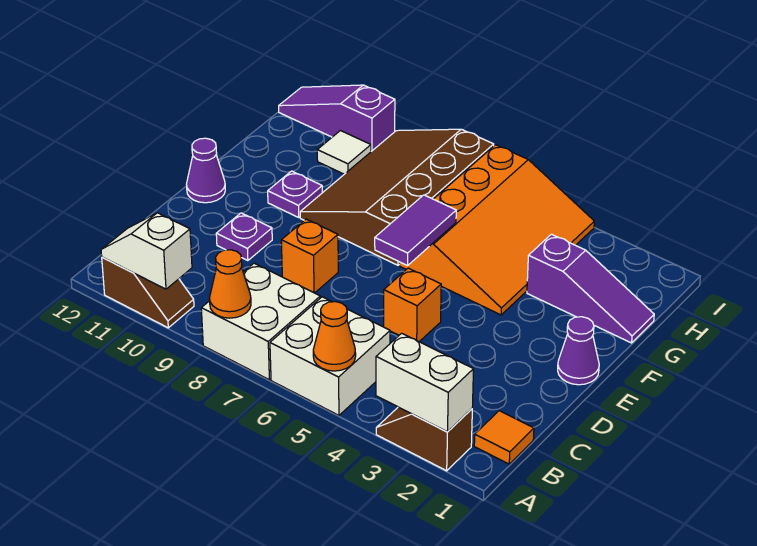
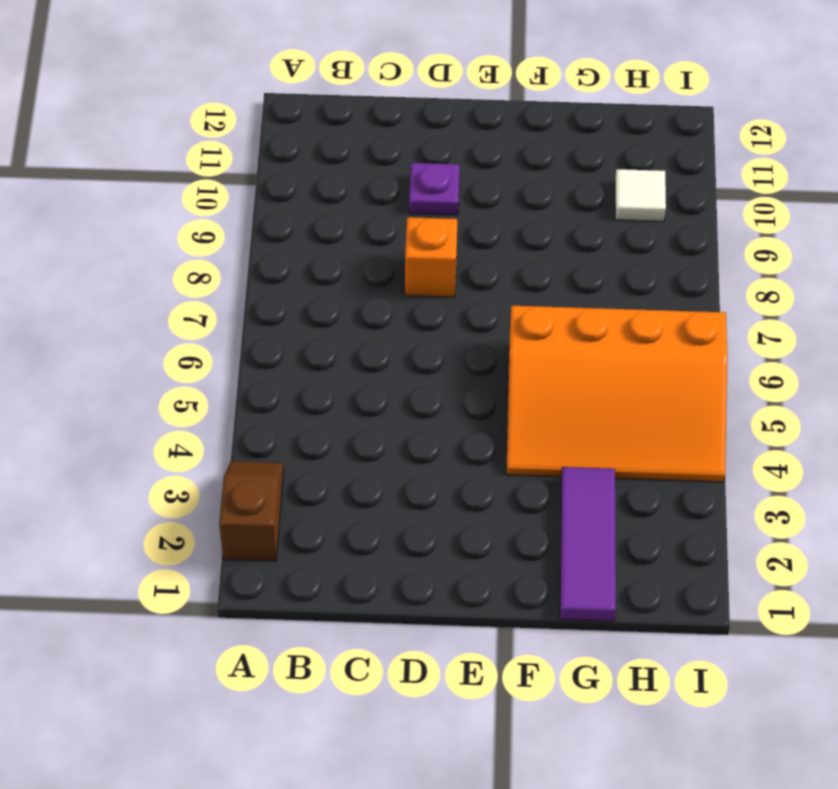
purple 1x3 tile [560,467,616,621] -> purple 1x3 slope [527,234,654,343]
none -> white 2x2 brick [270,297,390,415]
none -> white 2x2 brick [201,263,320,380]
none -> brown 1x2 slope [102,257,194,328]

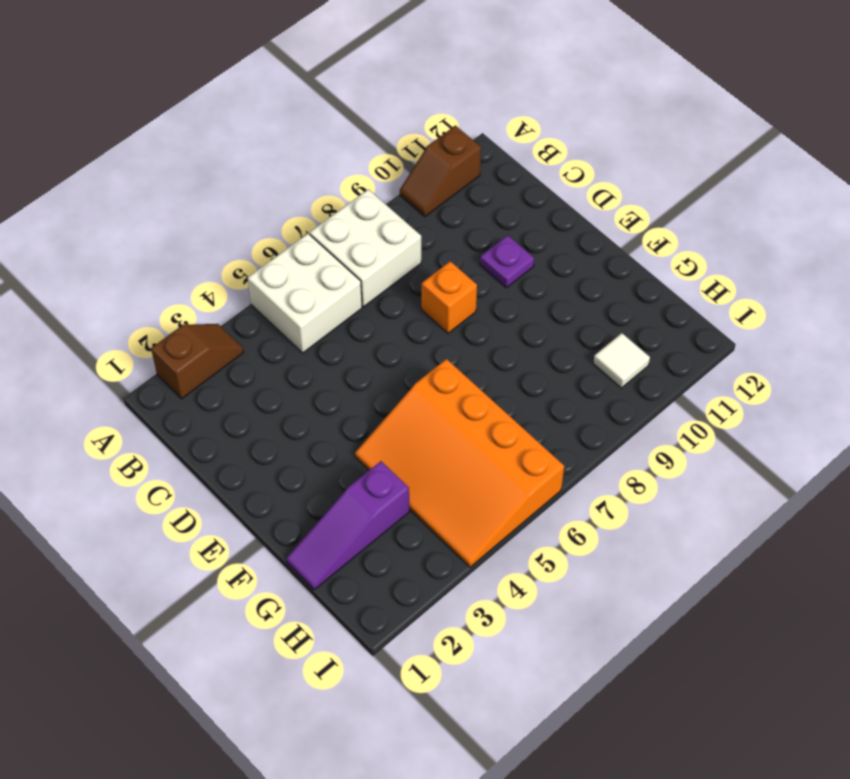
none -> orange 1x1 tile [474,411,534,464]
none -> orange 1x1 brick [384,268,441,342]
none -> purple 1x1 cone [558,317,599,385]

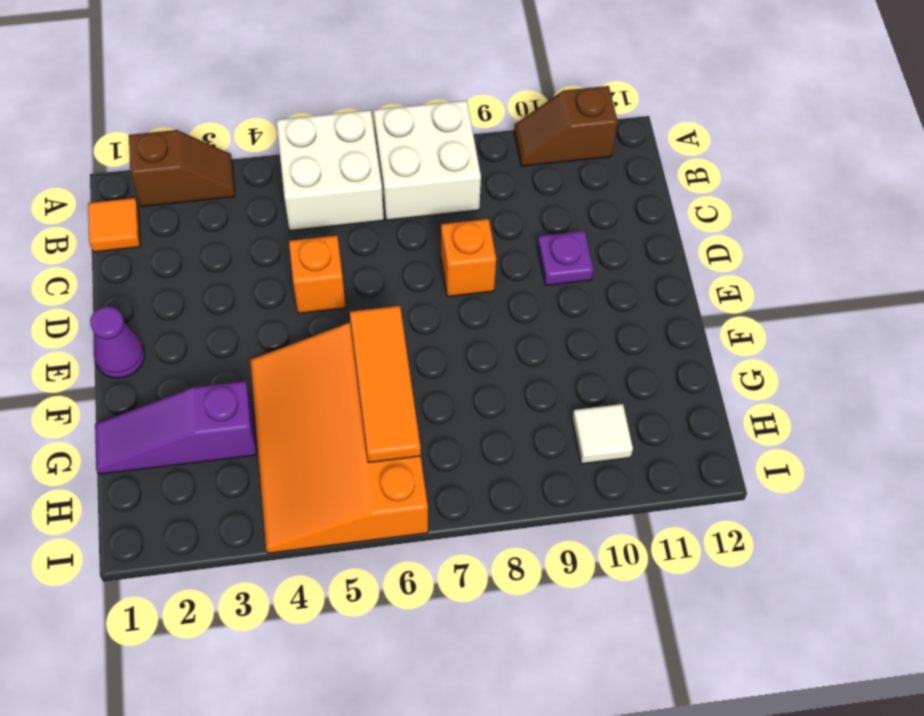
orange 1x3 tile [350,306,421,463] -> purple 1x2 tile [375,195,456,266]
none -> purple 1x1 cone [187,138,225,203]
none -> brown 3x4 slope [300,129,494,265]
none -> purple 1x1 plate [268,171,322,217]

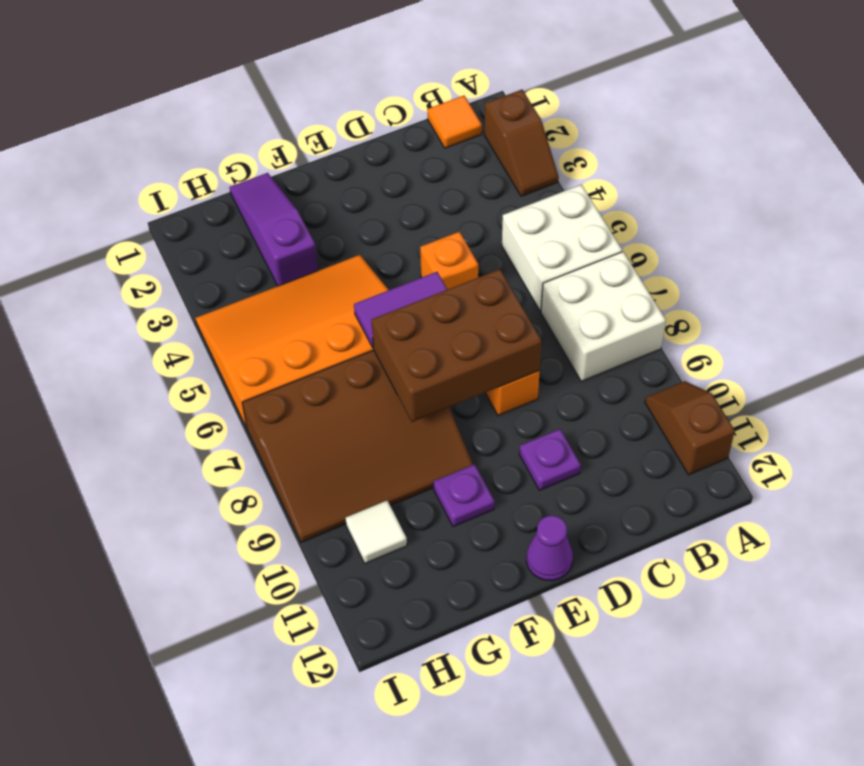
brown 2x3 brick [372,269,542,422] -> none
none -> purple 1x1 cone [558,317,599,385]
none -> purple 1x3 slope [279,85,395,151]
none -> white 1x2 brick [376,333,474,432]

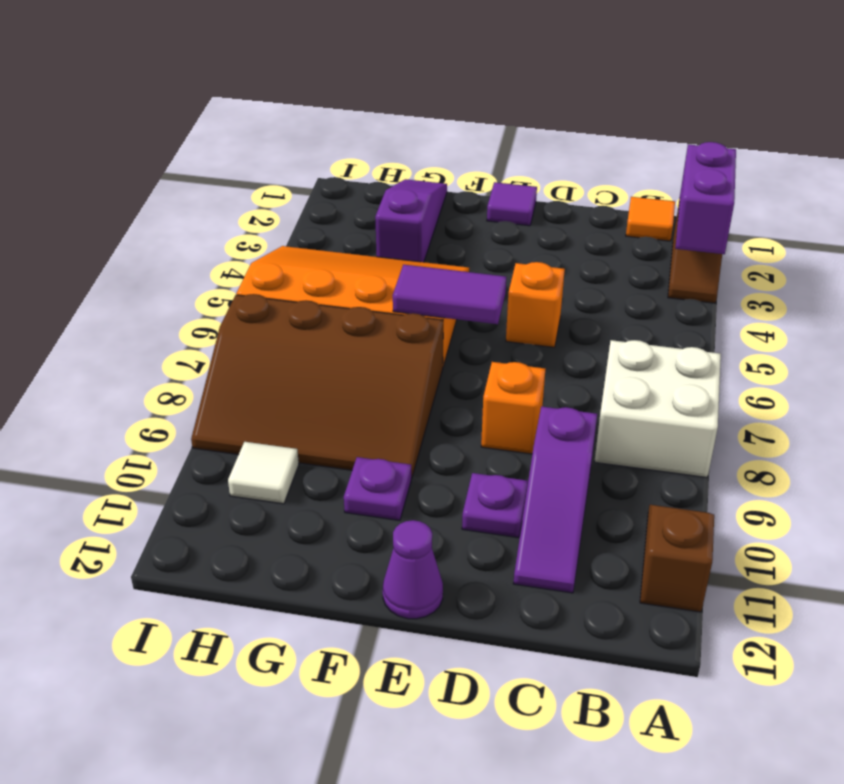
purple 1x2 brick [675,142,736,254] -> white 1x2 brick [376,333,474,432]
purple 1x3 slope [513,406,597,593] -> purple 1x3 slope moved to [279,85,395,151]
purple 1x1 tile [487,182,537,226] -> purple 1x1 cone [558,317,599,385]
none -> white 2x2 brick [270,297,390,415]
none -> orange 1x1 cone [313,302,356,371]
none -> orange 1x1 cone [210,250,251,318]

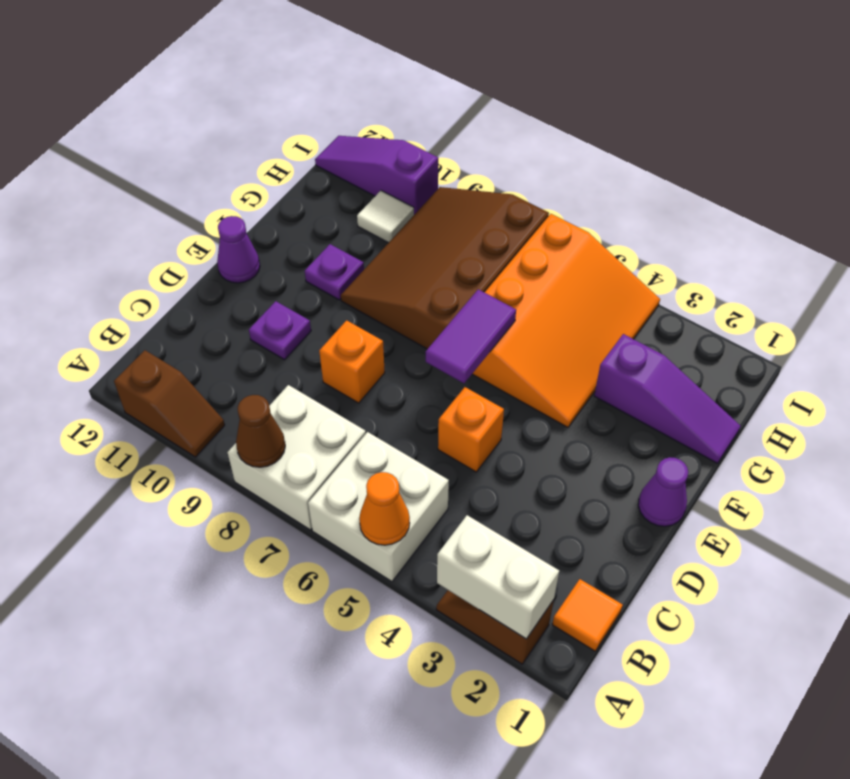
brown 1x1 cone [236,395,285,467] -> orange 1x1 cone [210,250,251,318]
none -> white 1x2 slope [101,213,192,289]

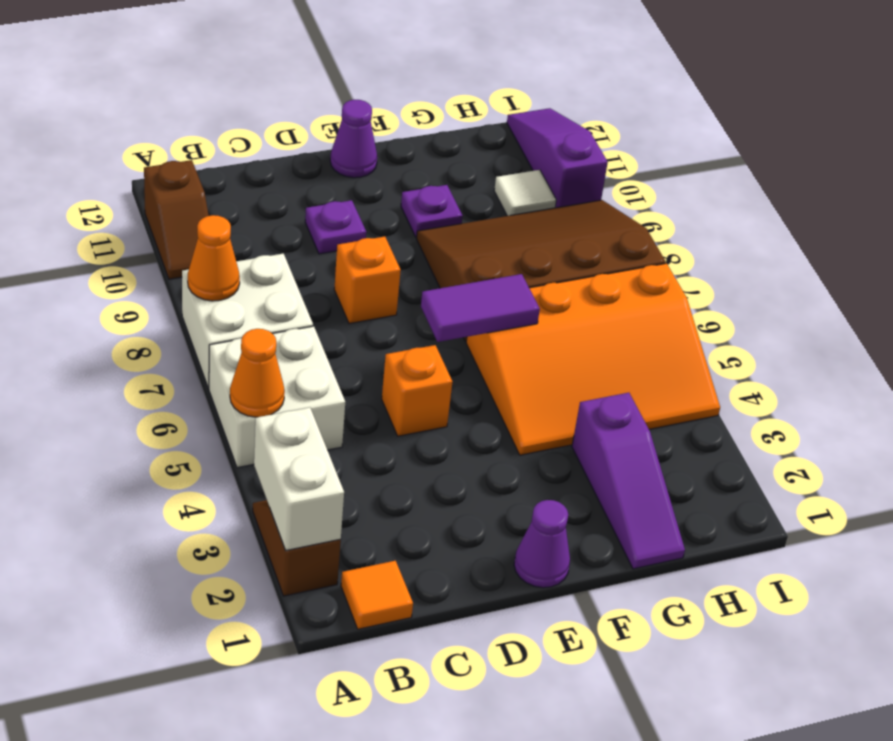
none -> white 1x2 slope [101,213,192,289]

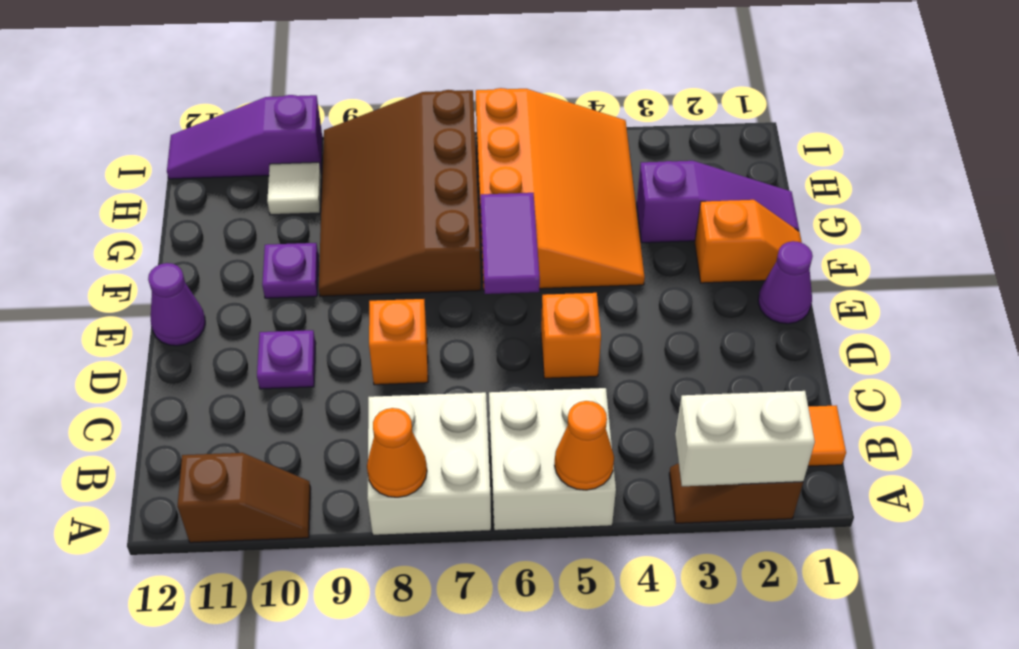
orange 1x2 slope [695,200,802,283] -> none
none -> white 1x2 slope [101,213,192,289]

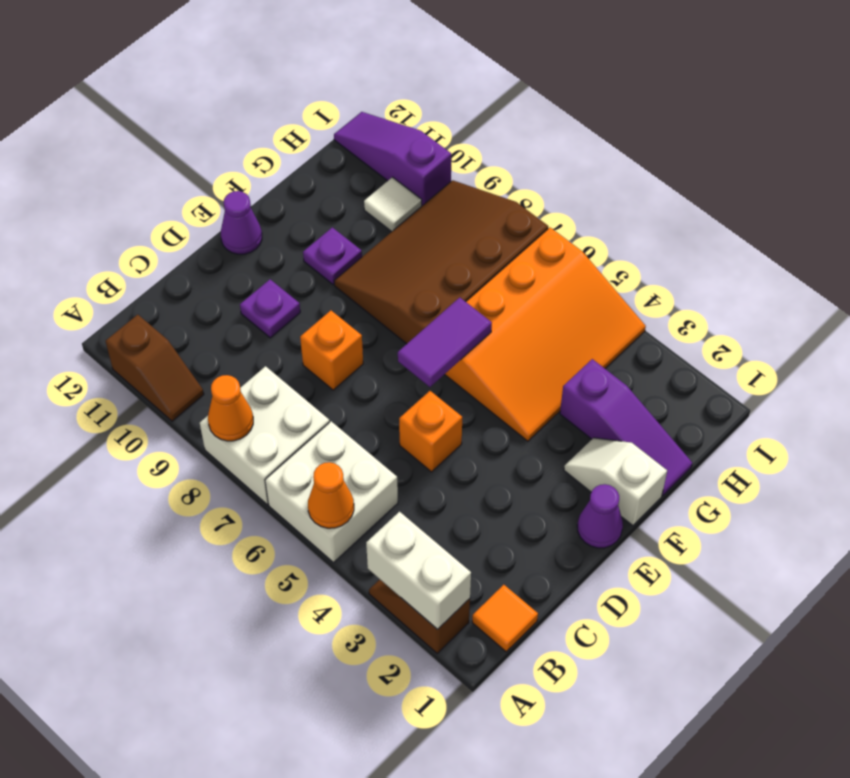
white 1x2 slope [564,438,667,526] -> white 1x2 slope moved to [101,213,192,289]

